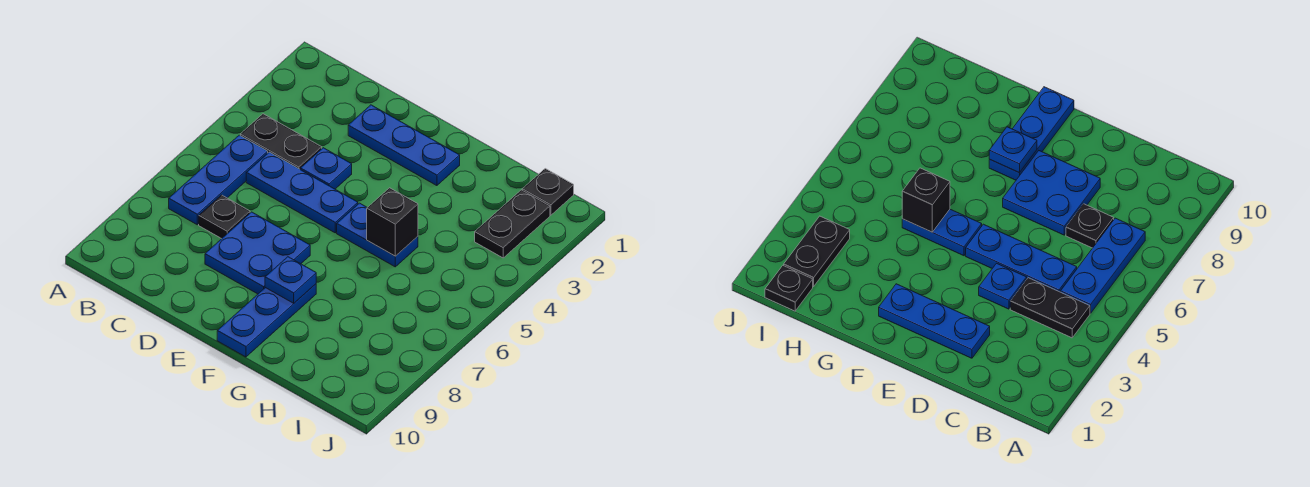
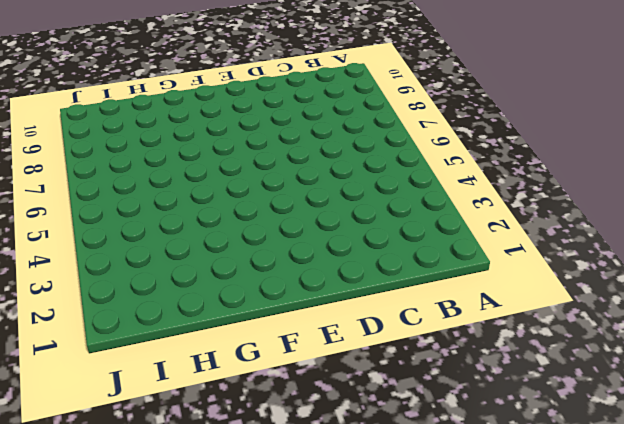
none -> black 1x2 plate [240,114,322,169]
none -> blue 1x3 plate [169,135,268,225]
none -> blue 1x3 plate [246,152,358,233]

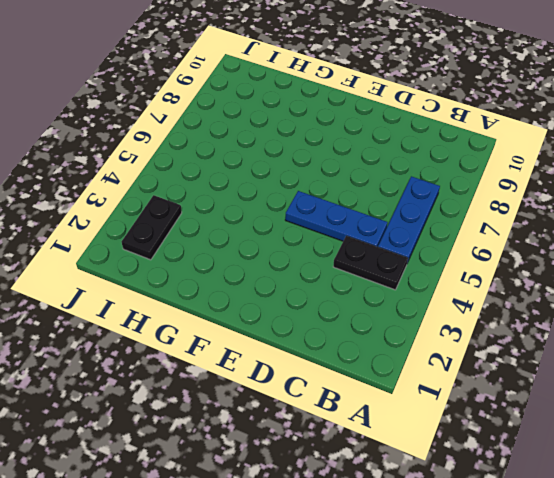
none -> black 1x1 plate [199,195,250,239]
none -> blue 1x3 plate [348,105,460,186]
none -> blue 1x1 plate [300,148,352,189]

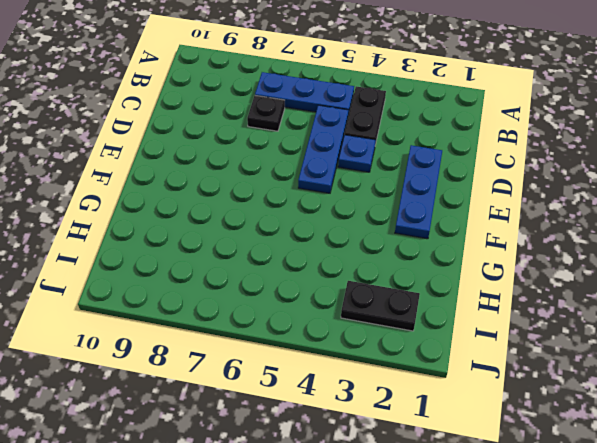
none -> blue 2x2 plate [205,212,310,294]
none -> blue 1x2 plate [337,203,418,267]
none -> blue 1x3 plate [217,284,316,357]

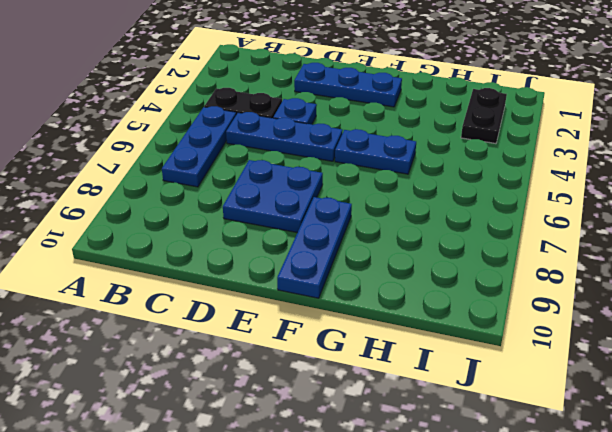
none -> black 1x1 plate [199,195,250,239]
none -> black 1x1 plate [522,169,574,215]
none -> blue 1x1 plate [265,257,316,303]

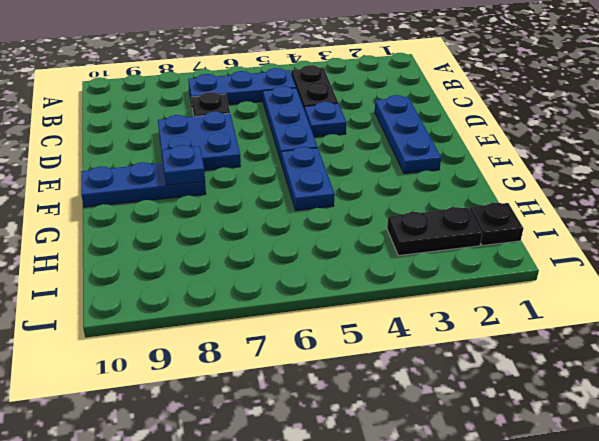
none -> black 1x1 brick [367,188,418,256]

